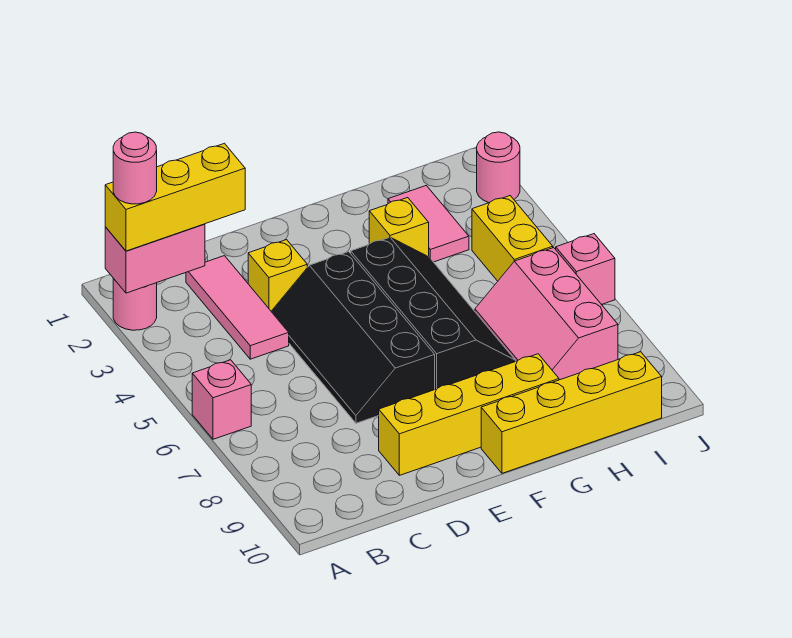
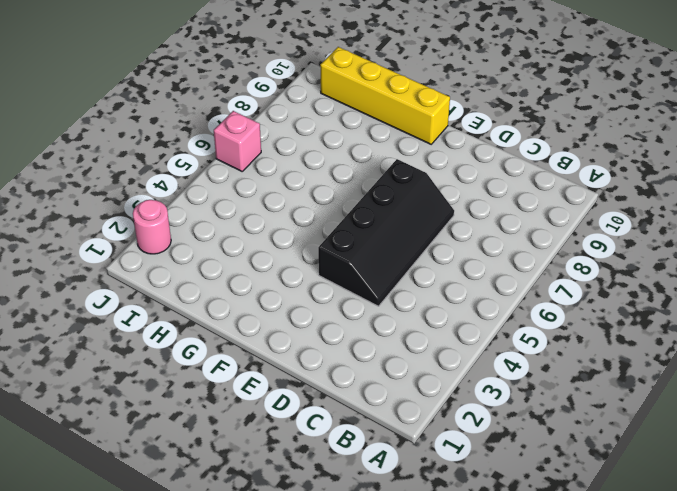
none -> pink 1x1 round brick [113,278,157,330]
none -> pink 1x1 brick [192,360,251,439]
none -> pink 1x3 tile [186,256,289,359]

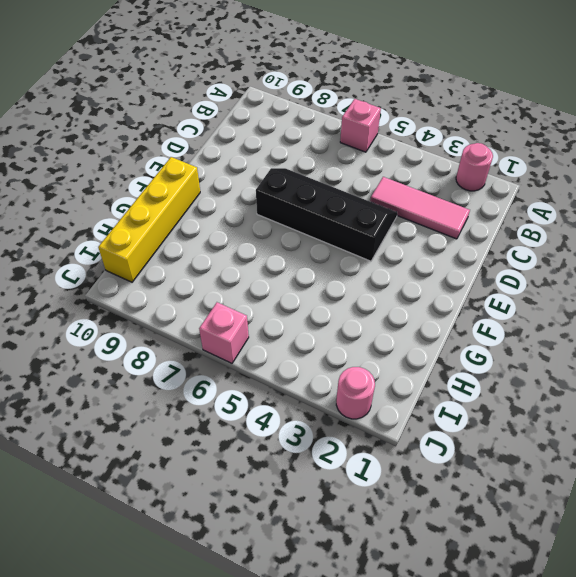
none -> yellow 1x1 brick [248,240,307,311]
none -> yellow 1x4 brick [379,354,559,475]
none -> black 2x4 slope [351,237,516,389]

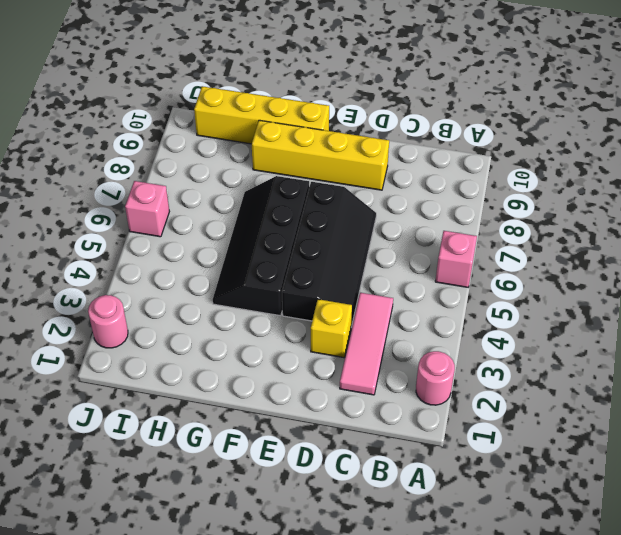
none -> yellow 1x1 brick [369,198,429,257]
none -> pink 1x2 tile [388,186,469,262]
none -> pink 2x3 slope [475,248,618,380]

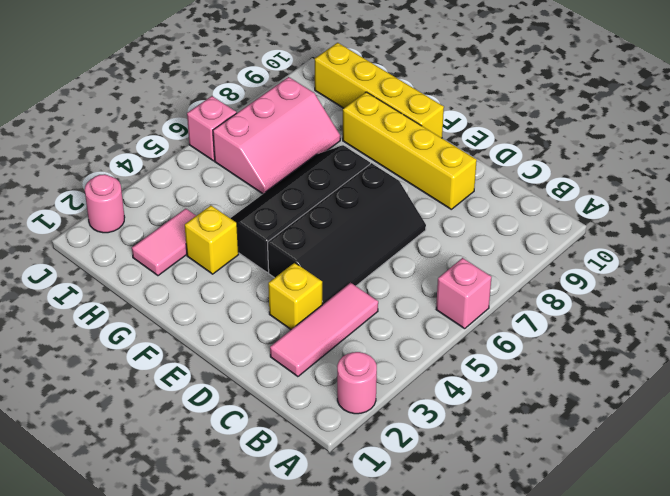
none -> yellow 1x2 brick [472,196,553,281]
none -> pink 1x2 brick [105,224,205,293]
none -> yellow 1x3 brick [105,143,245,251]

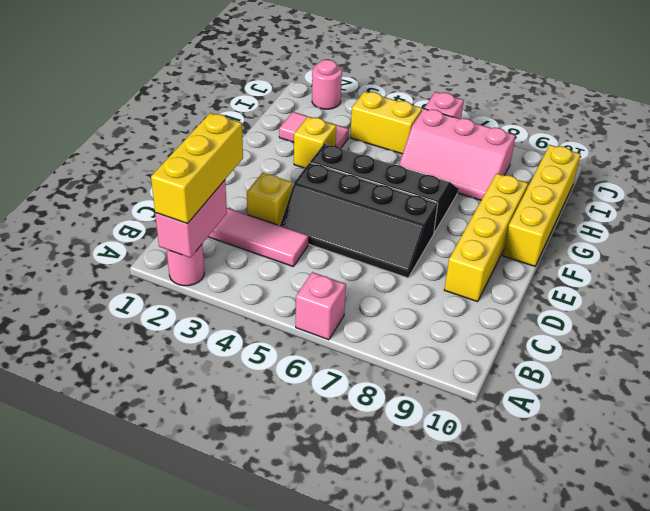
none -> pink 1x1 round brick [113,132,157,204]

